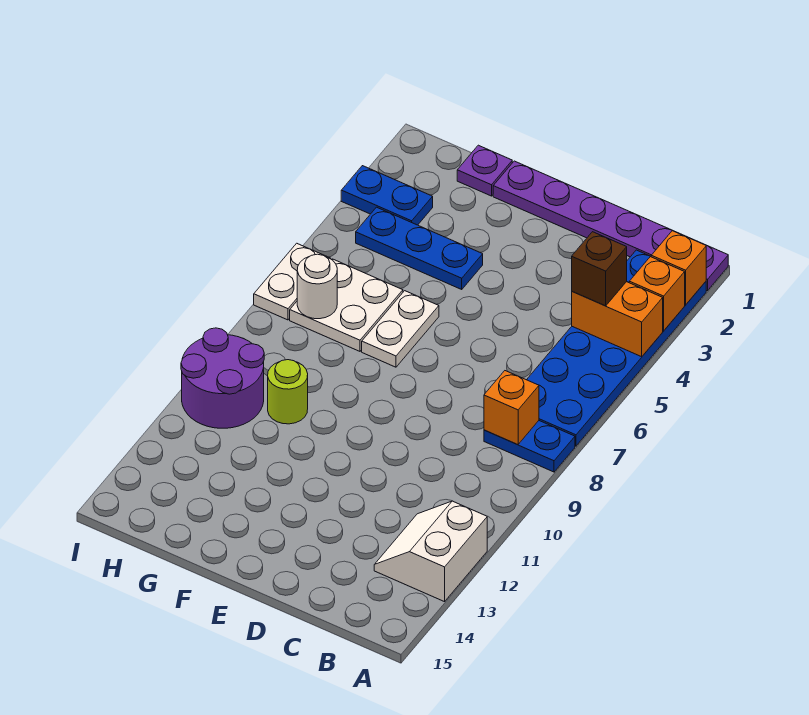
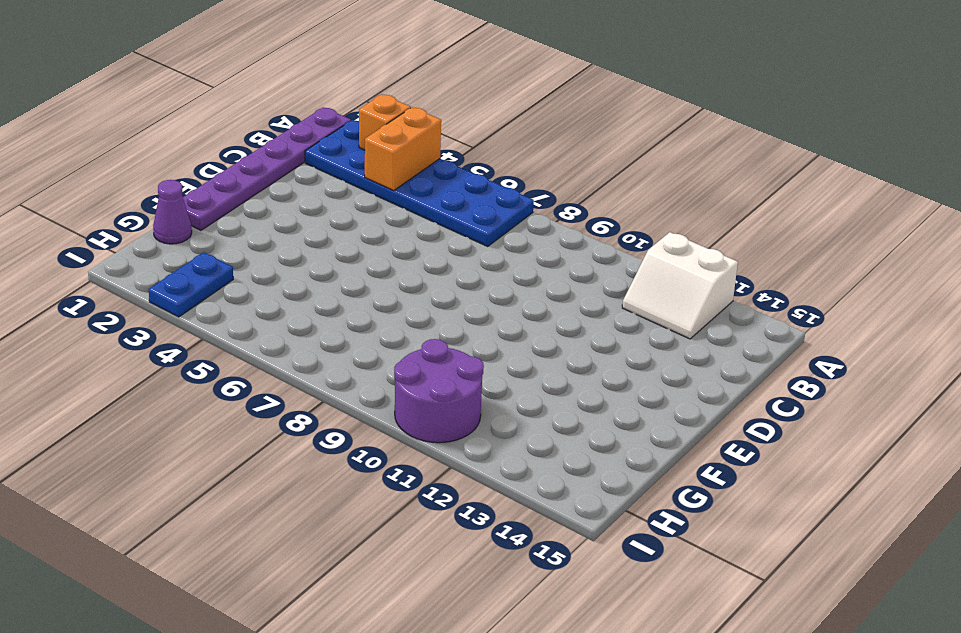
purple 1x1 cone [153,180,192,244] -> purple 1x1 plate [457,145,512,196]
none -> blue 1x2 plate [484,421,575,472]
none -> blue 1x3 plate [356,207,483,289]
none -> white 1x2 plate [362,291,439,367]

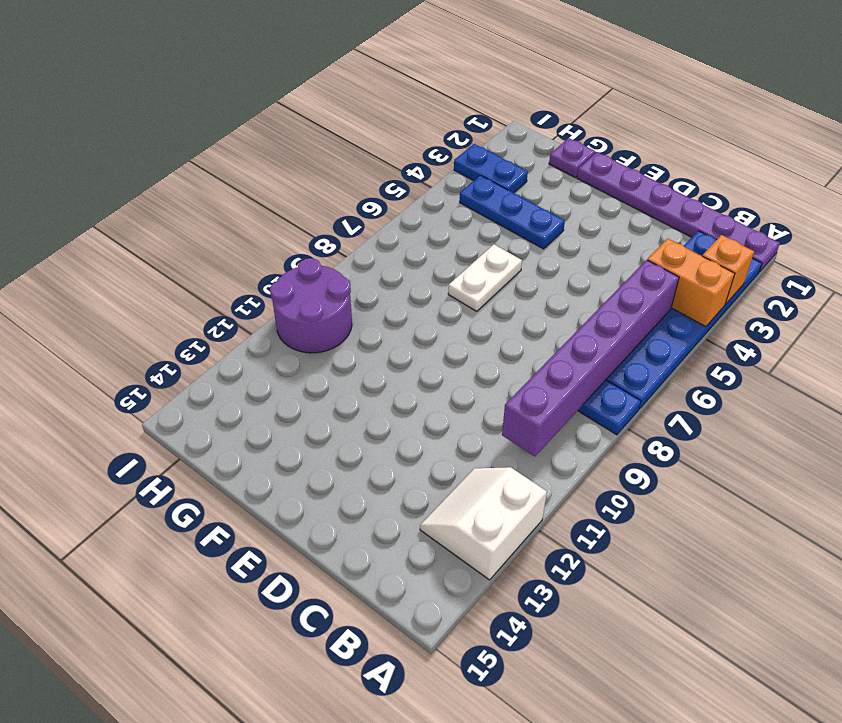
purple 1x6 brick [502,260,679,456] -> orange 1x1 brick [484,371,539,445]
none -> white 2x2 plate [290,259,403,351]
none -> lime 1x1 round brick [268,360,308,424]
none -> white 1x2 plate [254,243,331,320]

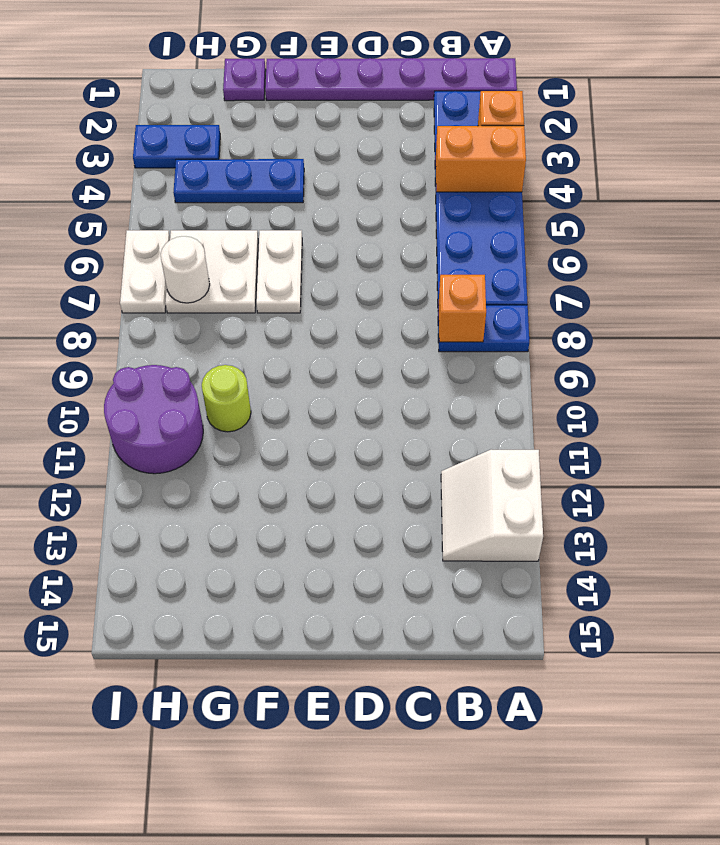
none -> orange 1x1 brick [651,231,706,305]
none -> brown 1x1 brick [572,232,627,306]

